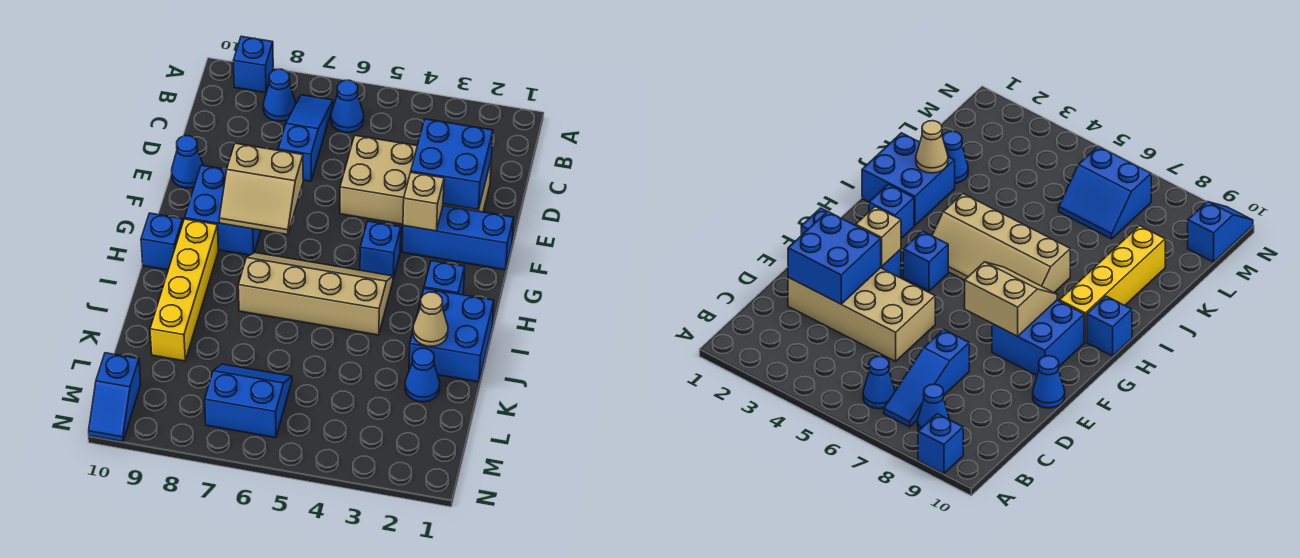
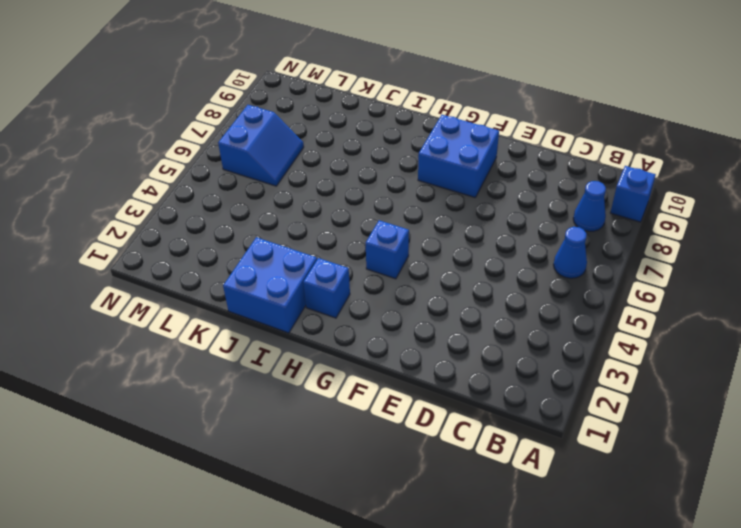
none -> blue 1x3 slope [278,95,333,181]
none -> tan 2x4 brick [340,135,491,224]
none -> blue 1x1 cone [171,136,203,188]

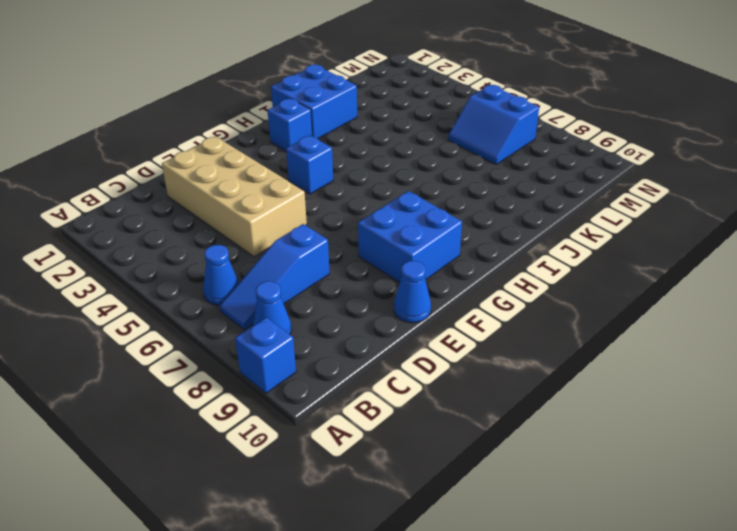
none -> blue 1x3 brick [402,206,514,270]
none -> tan 2x4 slope [238,253,393,335]
none -> yellow 1x4 brick [150,219,218,361]

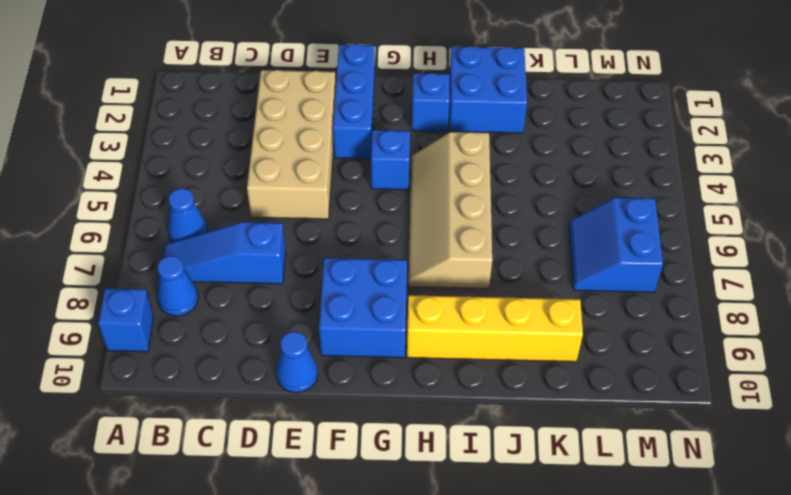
none -> blue 1x1 brick [141,213,183,270]
none -> blue 1x1 cone [405,348,440,402]
none -> blue 1x2 slope [89,353,141,442]

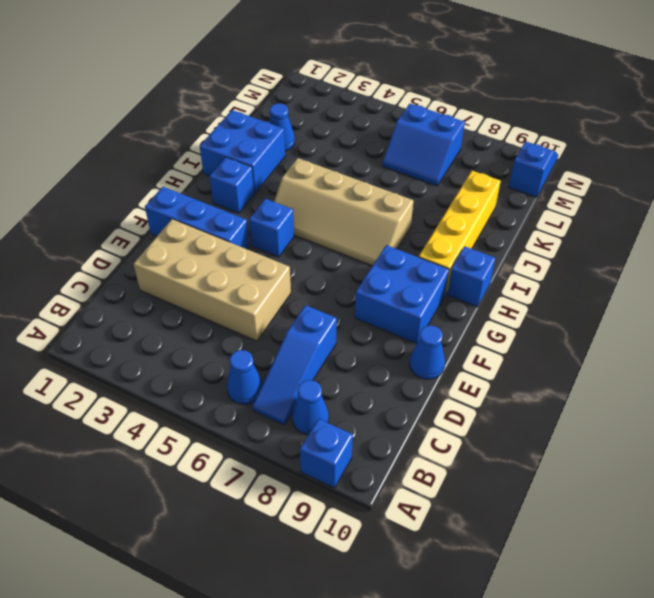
none -> blue 2x2 brick [411,119,493,210]
none -> tan 1x1 brick [403,172,444,231]
none -> tan 2x2 slope [219,143,303,235]

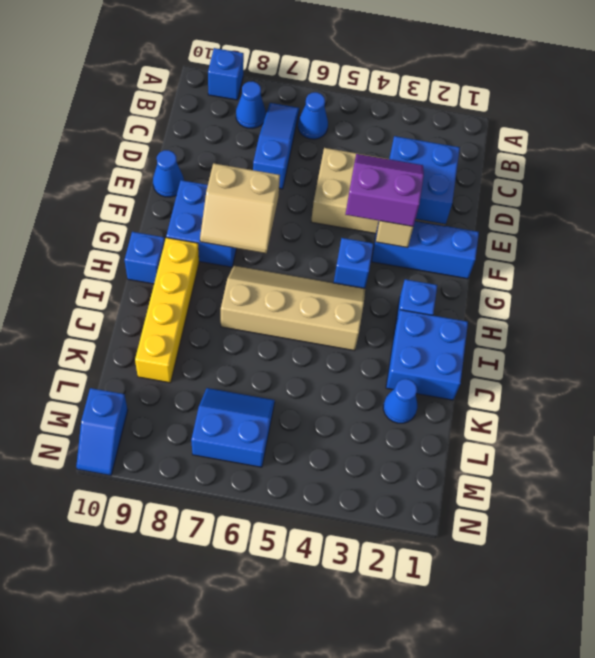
purple 2x2 slope [345,154,424,227] -> none
none -> tan 1x1 cone [413,292,448,346]

